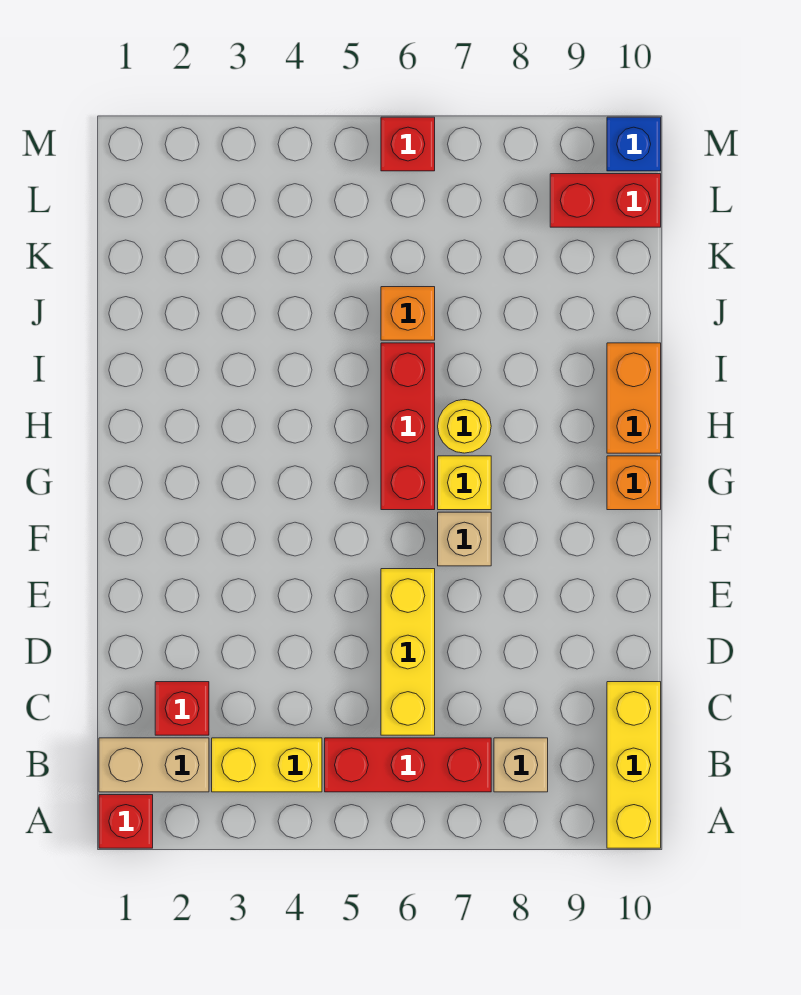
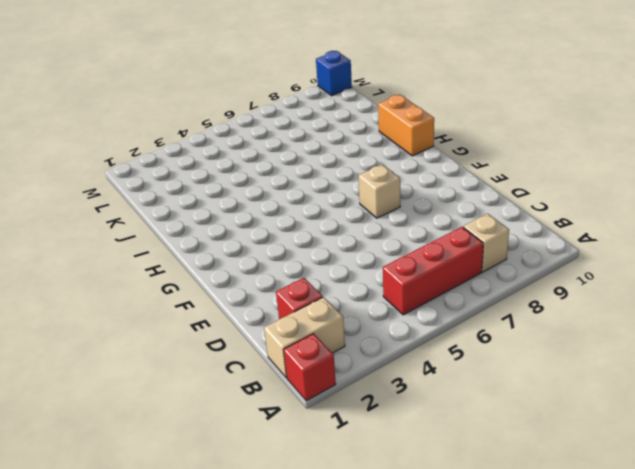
none -> yellow 1x3 brick [607,682,661,848]
none -> yellow 1x2 brick [212,738,322,792]
none -> yellow 1x3 brick [381,569,435,735]

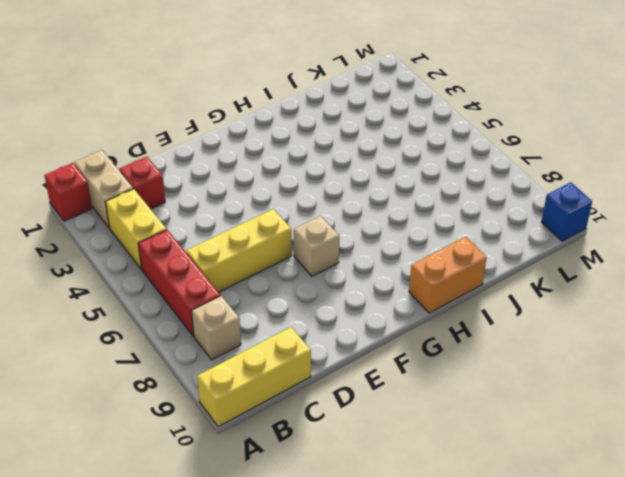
none -> red 1x3 brick [381,343,435,510]
none -> yellow 1x1 brick [438,456,491,510]
none -> orange 1x1 brick [607,456,661,510]

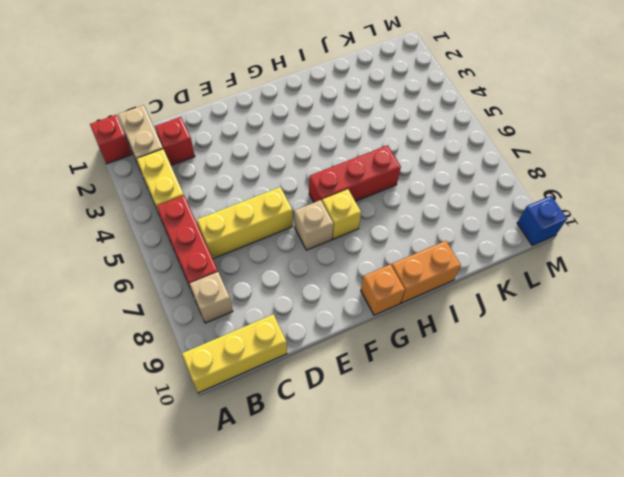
none -> yellow 1x1 round brick [438,400,491,453]
none -> orange 1x1 brick [381,287,435,340]
none -> red 1x2 brick [550,174,661,227]

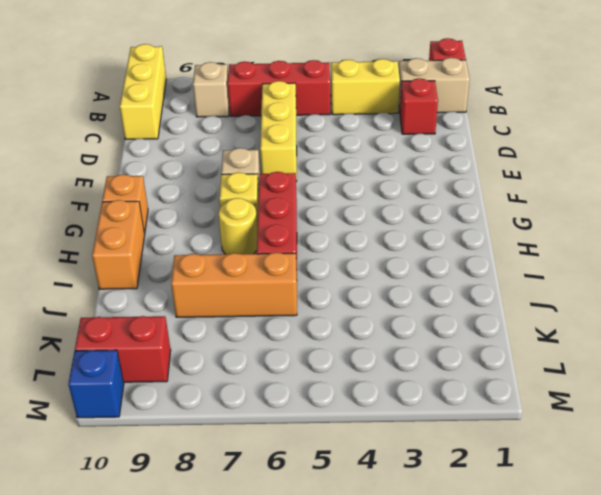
orange 1x3 brick [171,252,297,317] -> orange 1x1 brick [381,287,435,340]
none -> red 1x1 brick [381,117,435,171]

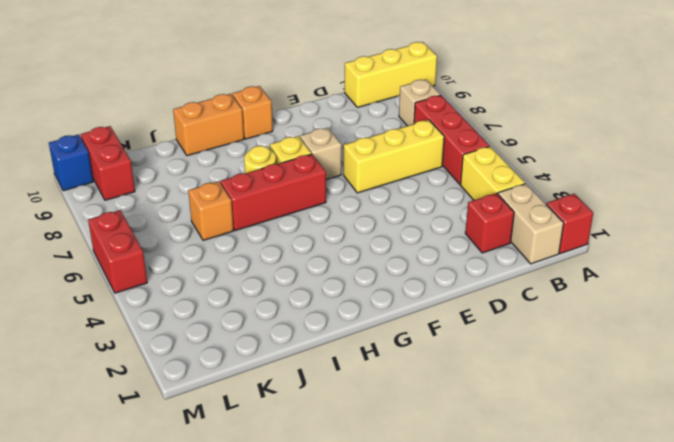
red 1x2 brick [88,210,147,293] -> red 1x1 brick [381,117,435,171]

